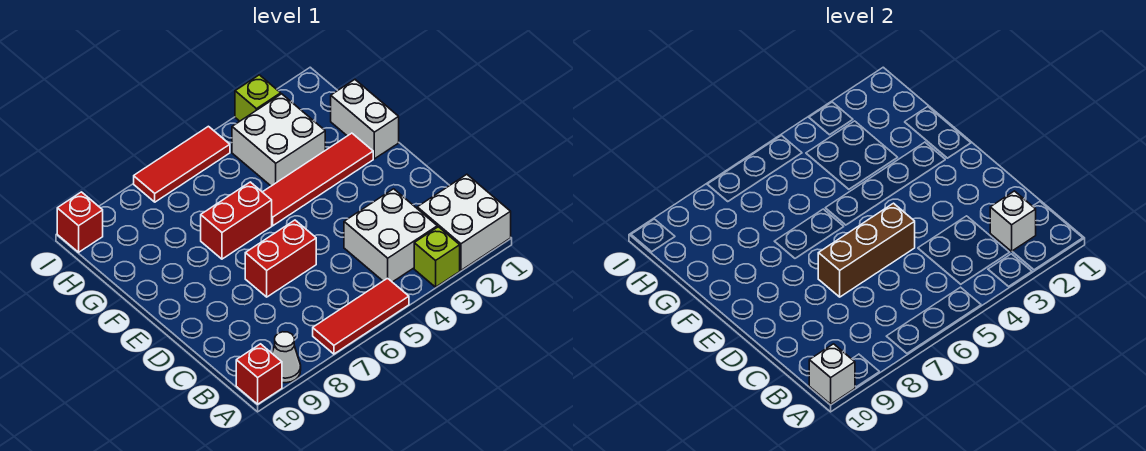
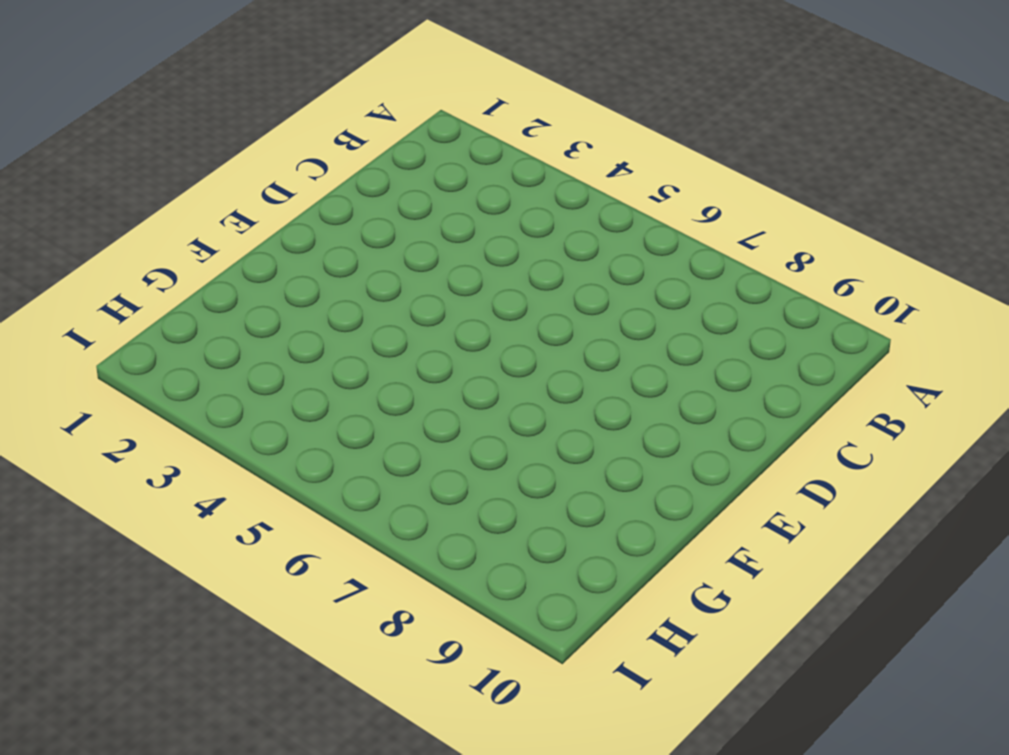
none -> white 2x2 brick [417,174,511,270]
none -> lime 1x1 brick [414,227,460,287]
none -> red 1x3 tile [313,278,409,354]

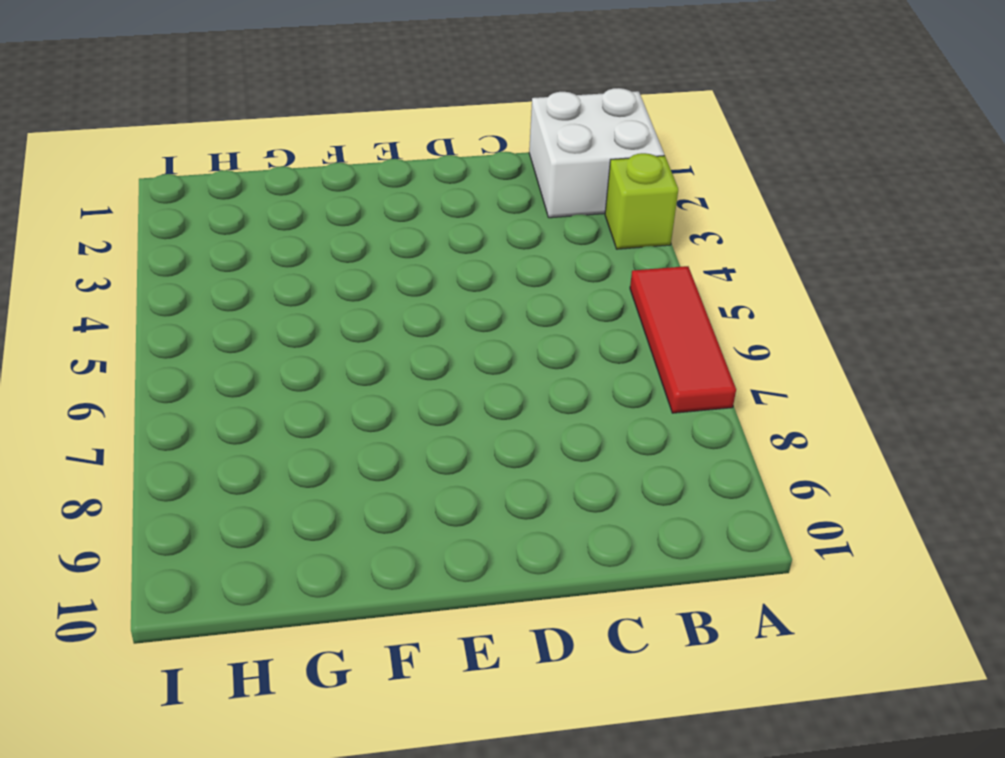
none -> white 1x1 cone [272,332,301,383]
none -> red 1x1 brick [236,344,282,404]
none -> white 2x2 brick [344,189,437,282]

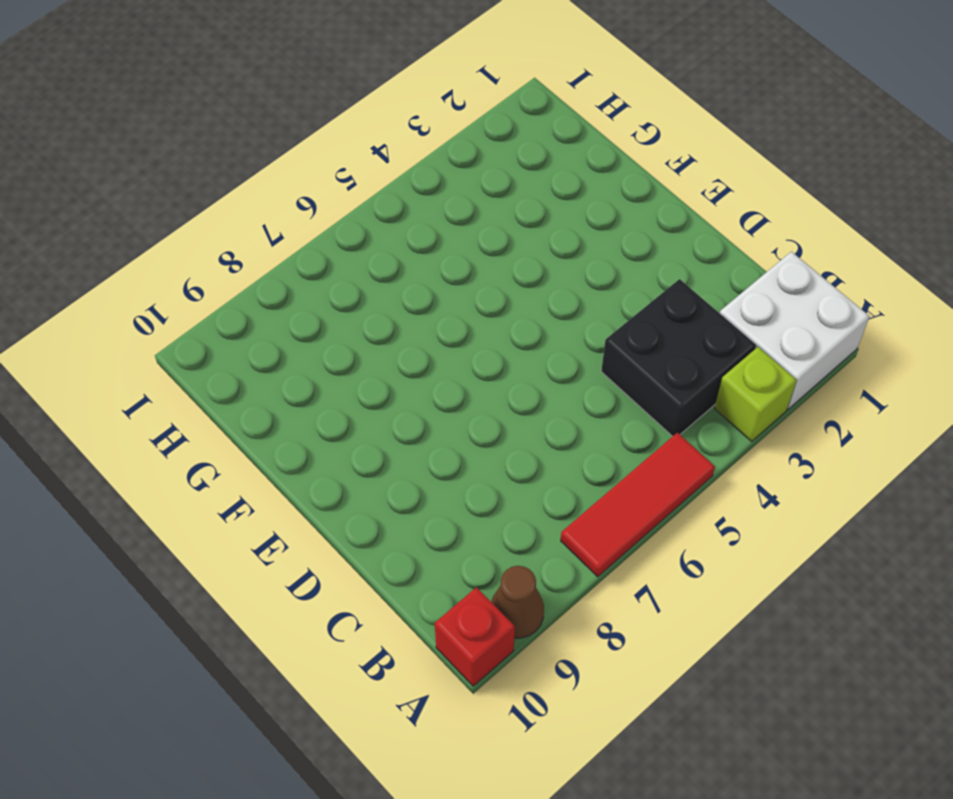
brown 1x1 cone [491,566,544,638] -> white 1x1 cone [272,332,301,383]
black 2x2 brick [601,279,756,436] -> white 2x2 brick [344,189,437,282]
none -> red 1x2 brick [245,220,316,297]
none -> white 1x2 brick [331,80,399,159]
none -> red 1x4 tile [263,133,373,226]

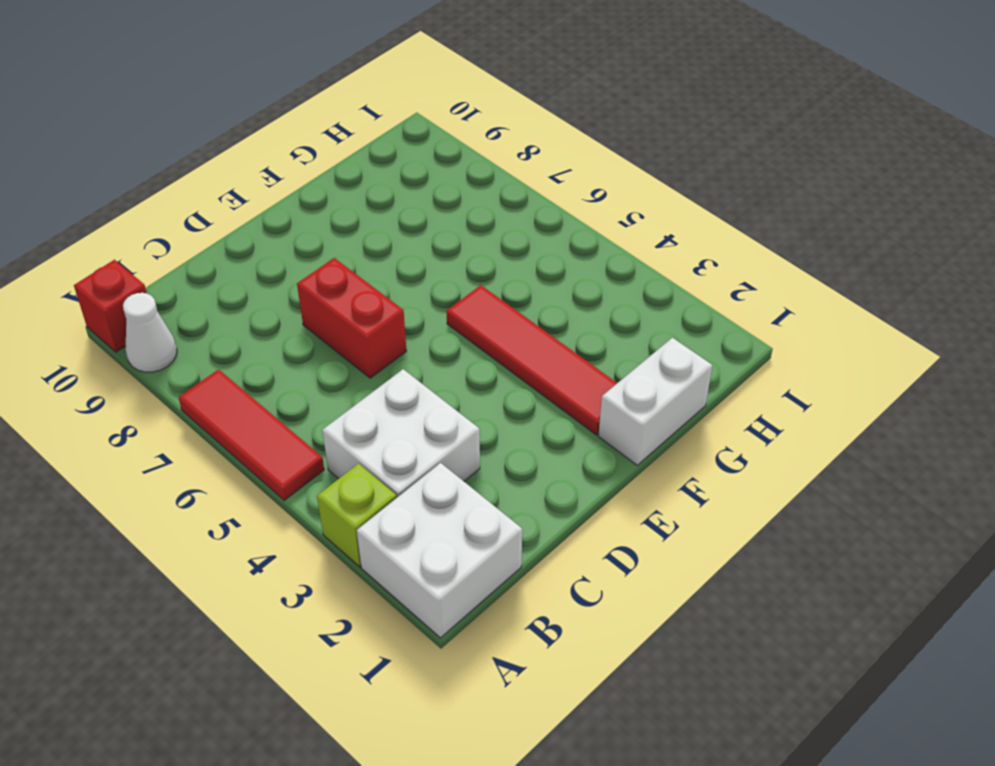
none -> red 1x2 brick [201,182,272,259]
none -> white 2x2 brick [232,94,325,186]
none -> lime 1x1 brick [235,75,281,121]

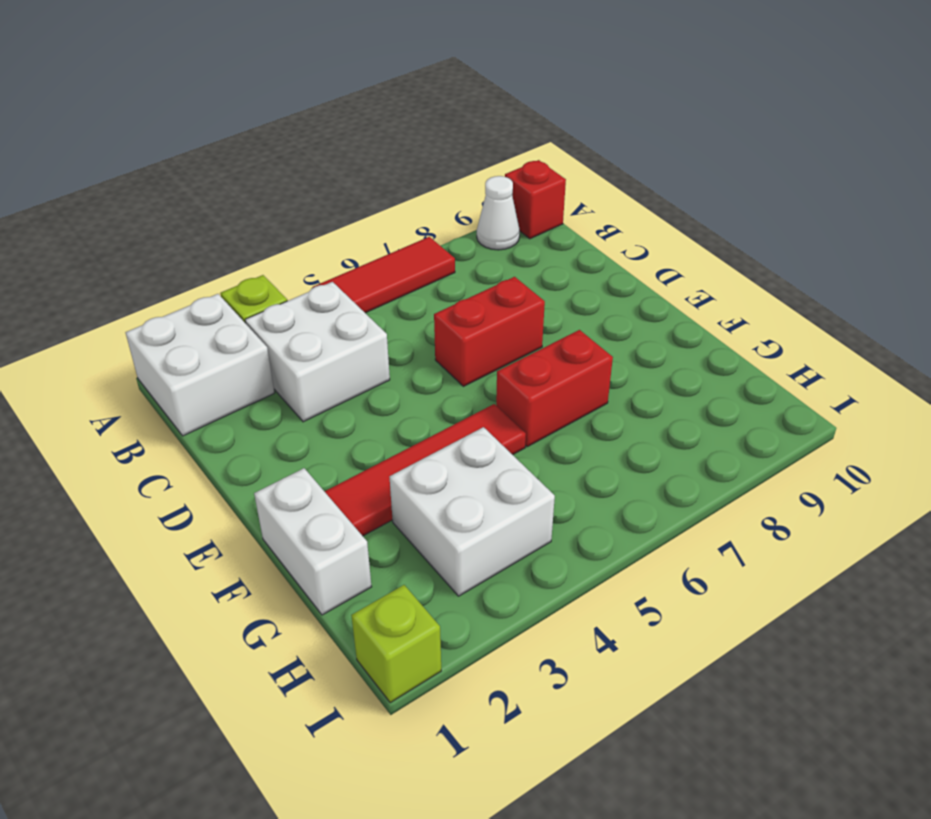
lime 1x1 brick [351,585,441,703] -> lime 1x1 brick moved to [235,75,281,121]
none -> red 1x3 tile [134,126,230,202]
none -> red 1x1 brick [57,192,103,252]
none -> white 1x1 brick [809,344,855,404]

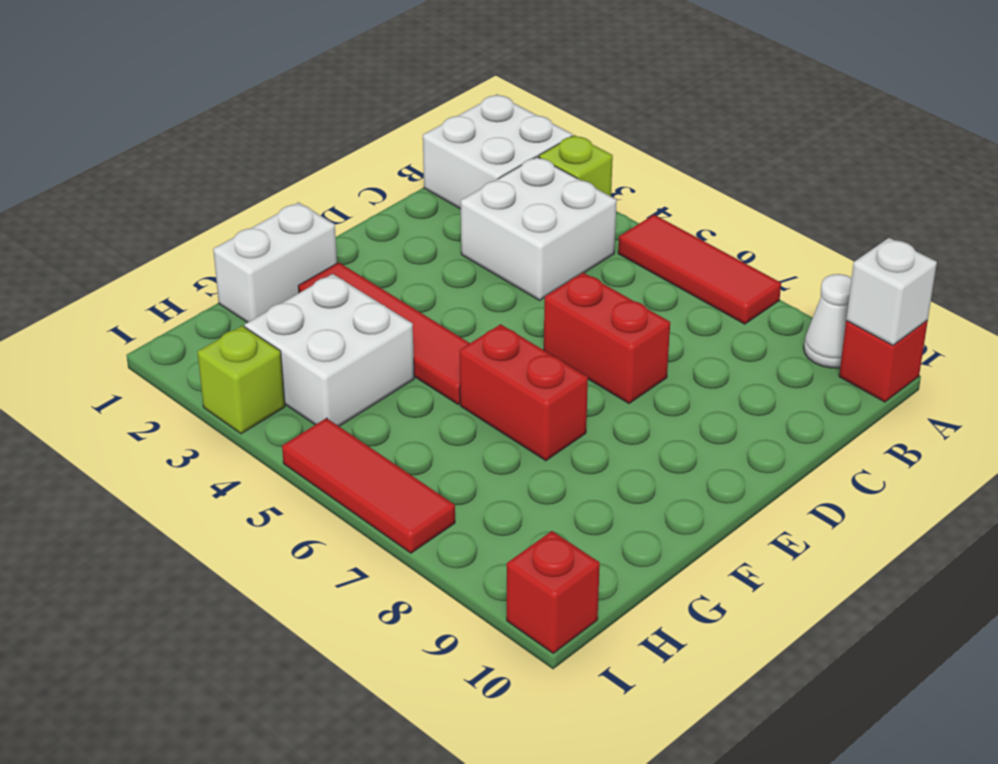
none -> white 1x1 brick [990,191,1036,251]
none -> brown 1x3 brick [818,203,915,297]

